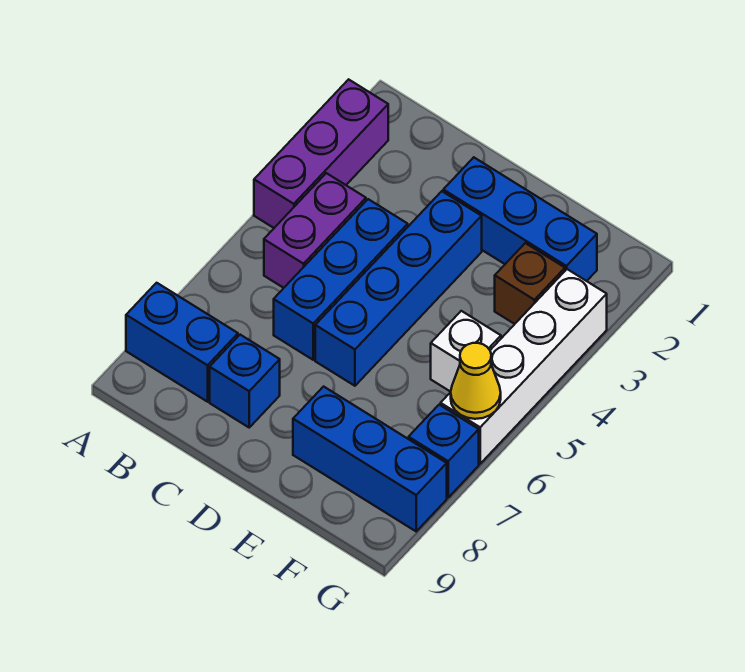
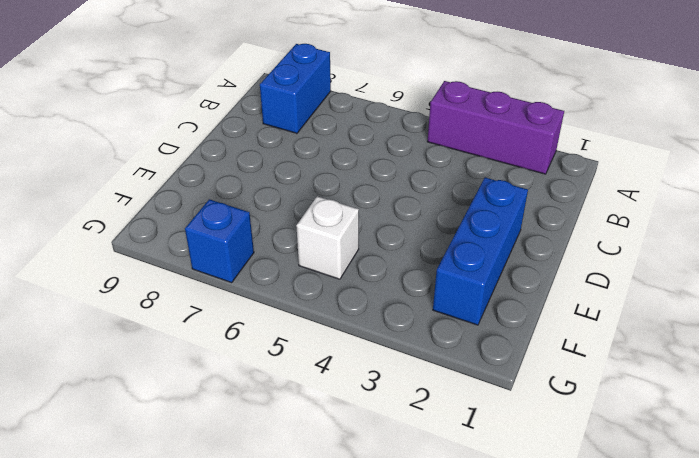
none -> purple 1x2 brick [264,173,366,288]
none -> blue 1x3 brick [274,199,408,360]
none -> blue 1x1 brick [210,335,280,427]

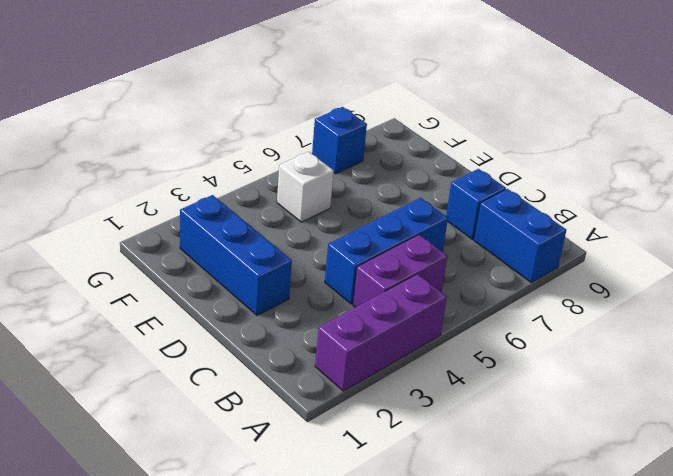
none -> blue 1x4 brick [315,191,482,386]
none -> blue 1x3 brick [293,387,447,531]
none -> brown 1x1 brick [495,243,565,324]

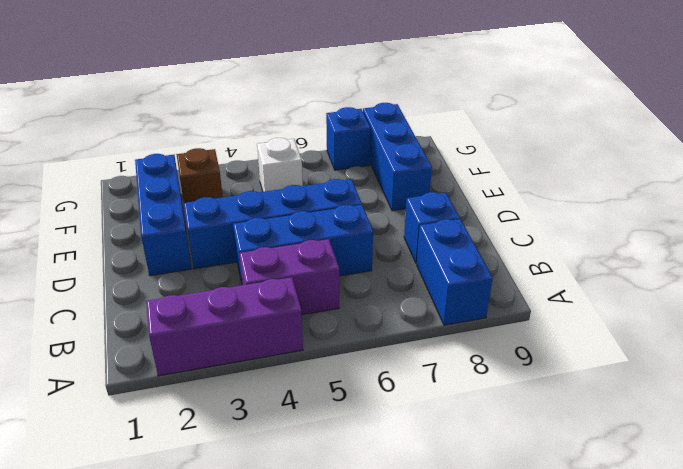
none -> white 1x4 brick [441,269,607,464]
none -> yellow 1x1 cone [451,343,501,419]

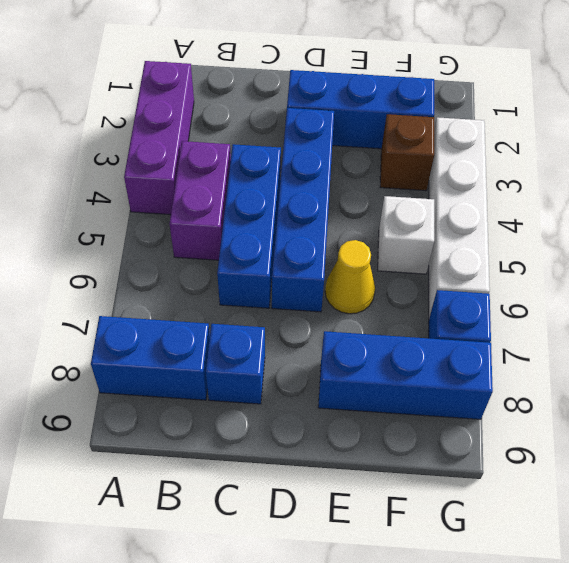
yellow 1x1 cone [325,240,375,314] -> yellow 1x1 cone moved to [451,343,501,419]

